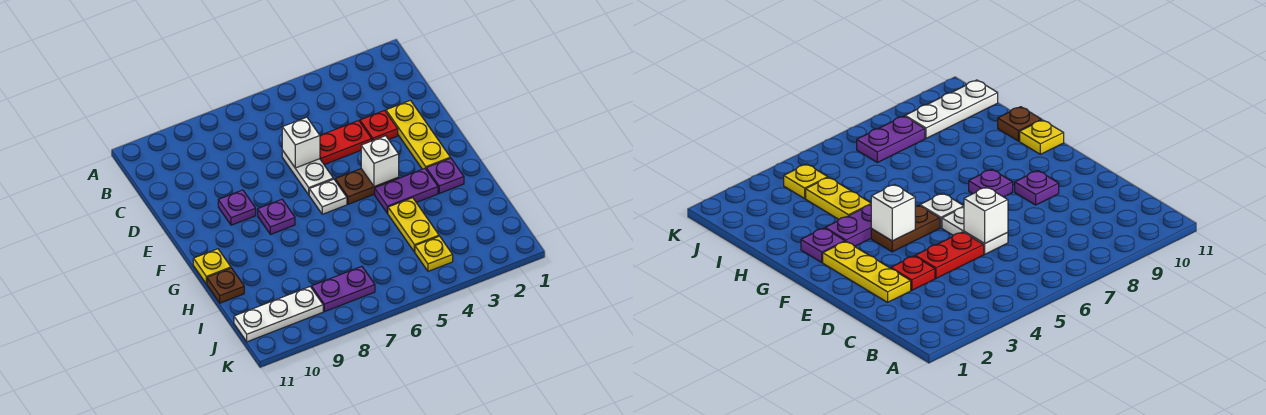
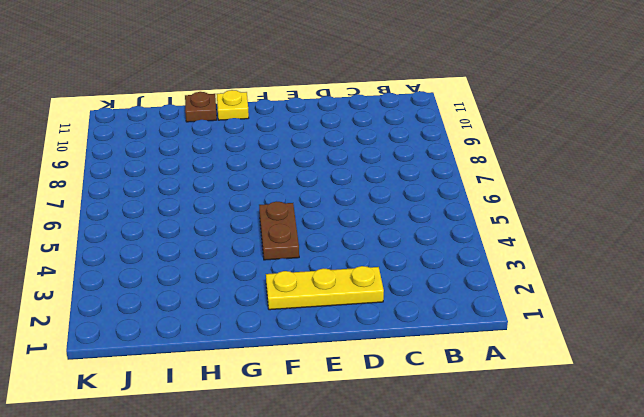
none -> red 1x1 plate [360,110,398,141]
none -> red 1x2 plate [320,121,372,165]
none -> white 1x2 plate [282,150,333,195]

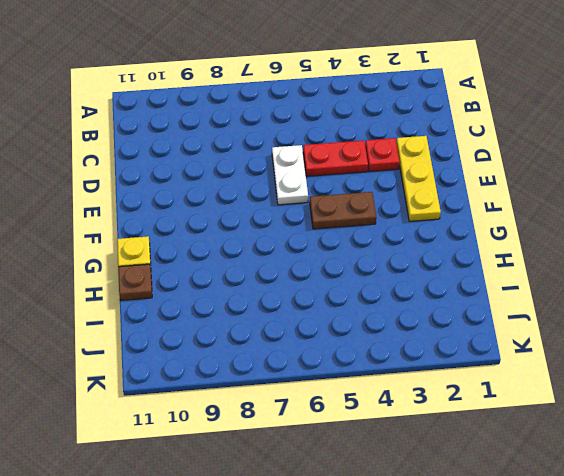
none -> purple 1x1 plate [218,190,256,225]
none -> white 1x1 plate [309,179,347,214]
none -> purple 1x1 plate [258,199,295,235]

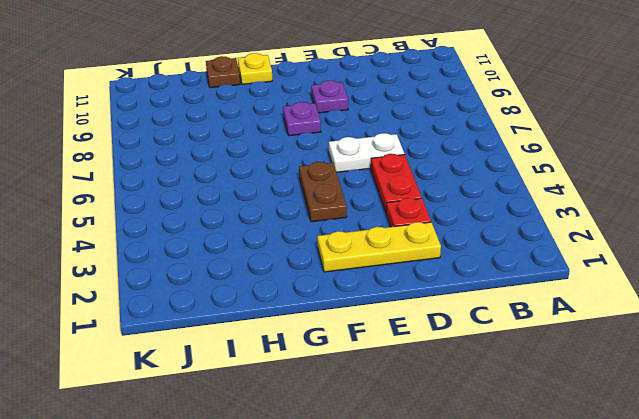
none -> white 1x1 plate [309,179,347,214]
none -> purple 1x1 plate [426,158,464,193]
none -> purple 1x2 plate [375,168,438,214]

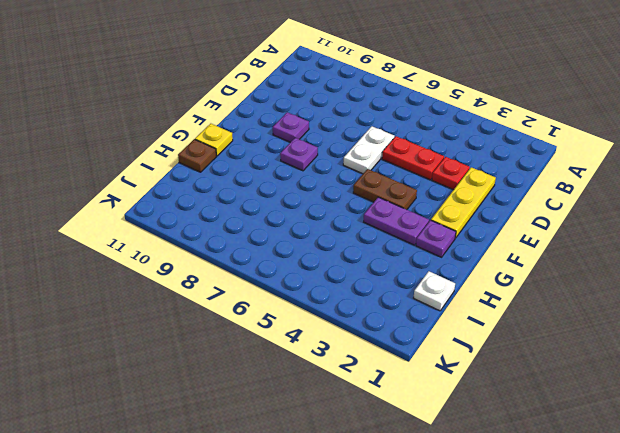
white 1x1 plate [414,271,455,311] -> white 1x1 plate moved to [309,179,347,214]
none -> yellow 1x2 plate [388,198,439,252]
none -> yellow 1x1 plate [415,236,453,271]
none -> purple 1x2 plate [312,267,375,312]

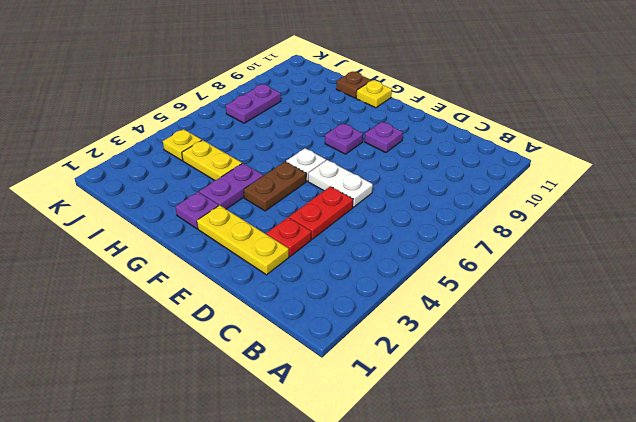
none -> white 1x3 plate [234,287,323,342]
none -> white 1x1 brick [282,117,320,168]
none -> white 1x1 brick [361,136,399,187]

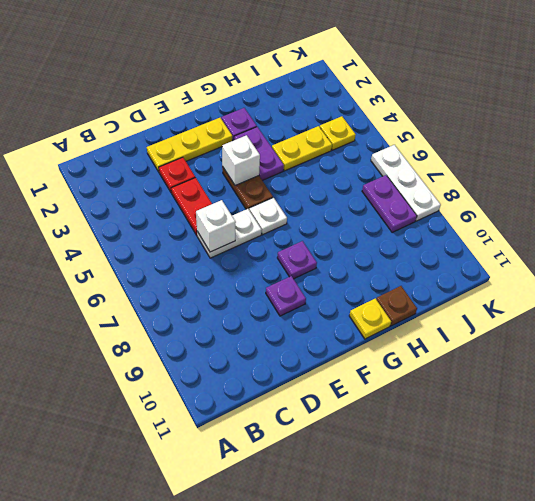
white 1x3 plate [371,145,441,221] -> white 1x3 plate moved to [234,287,323,342]

